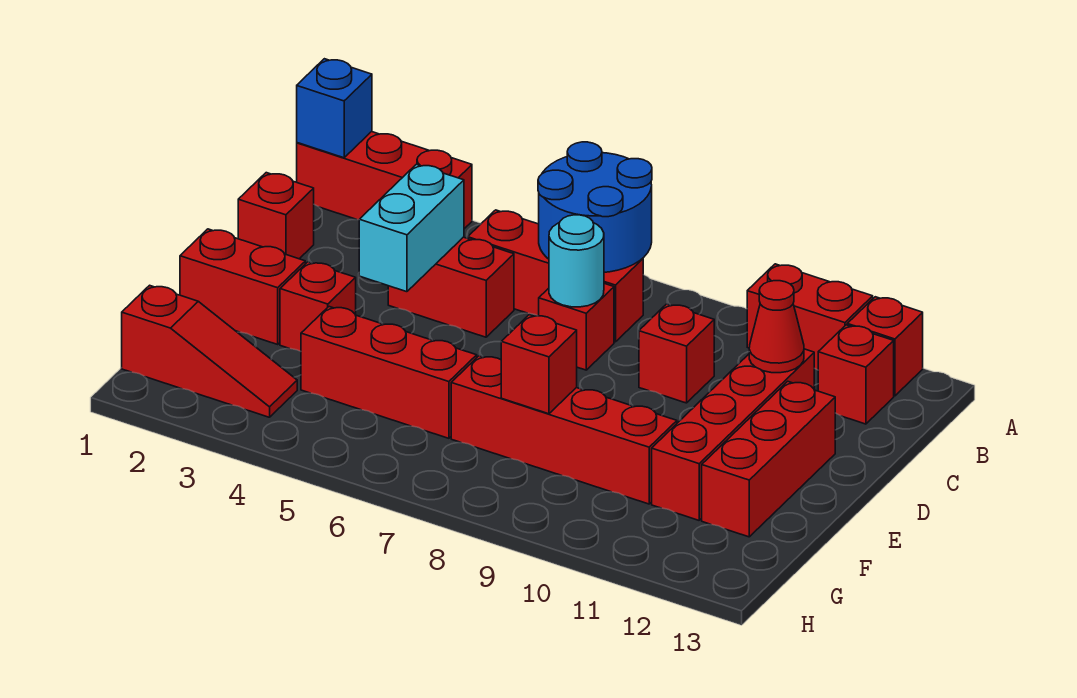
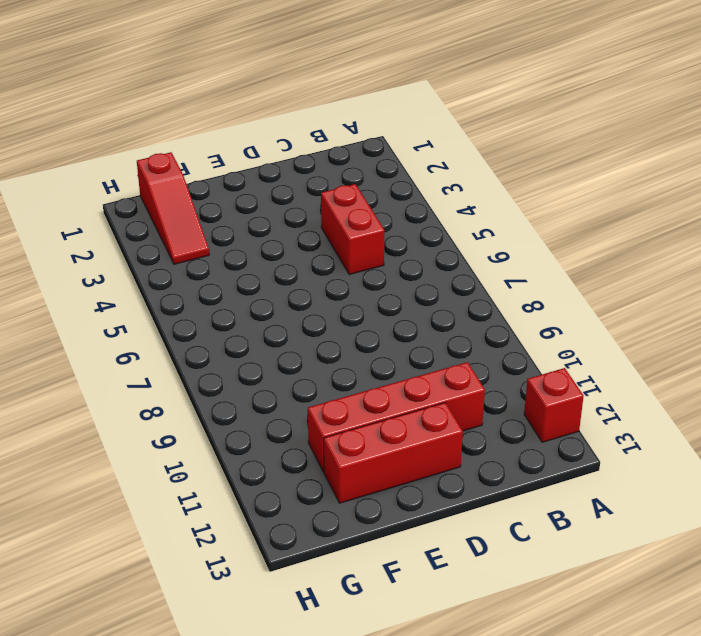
none -> red 1x3 brick [297,132,472,229]
none -> red 1x2 brick [747,264,873,370]
none -> red 1x3 brick [468,210,643,342]

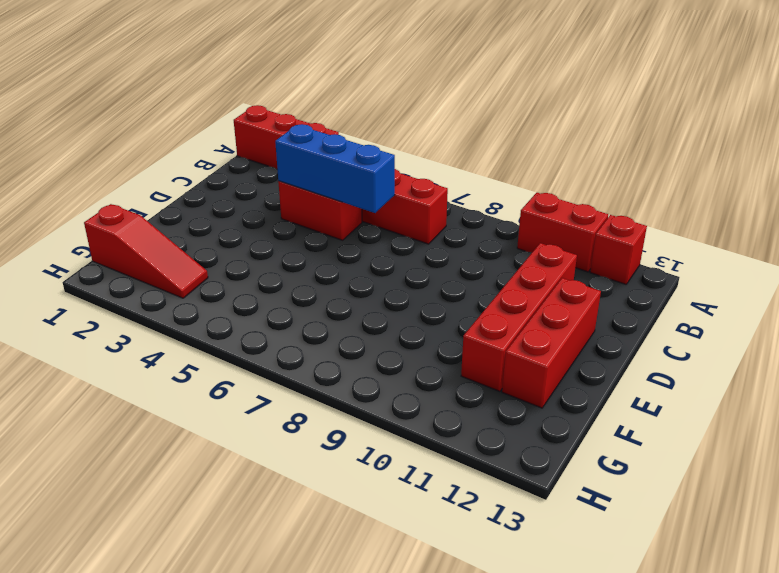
blue 1x3 brick [275,124,395,213] -> cyan 1x2 brick [359,164,464,292]
none -> red 1x1 brick [818,325,894,424]
none -> red 1x1 brick [238,173,314,259]
none -> red 1x1 brick [539,283,614,370]

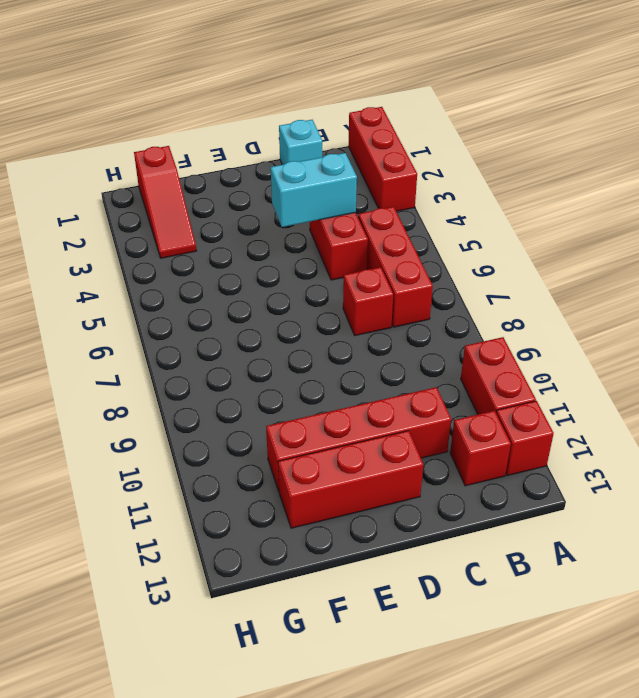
cyan 1x1 brick [279,120,322,165] -> red 1x1 brick [238,173,314,259]
none -> red 1x1 brick [639,304,714,403]
none -> red 1x2 brick [180,229,305,344]
none -> red 1x1 brick [280,262,356,351]

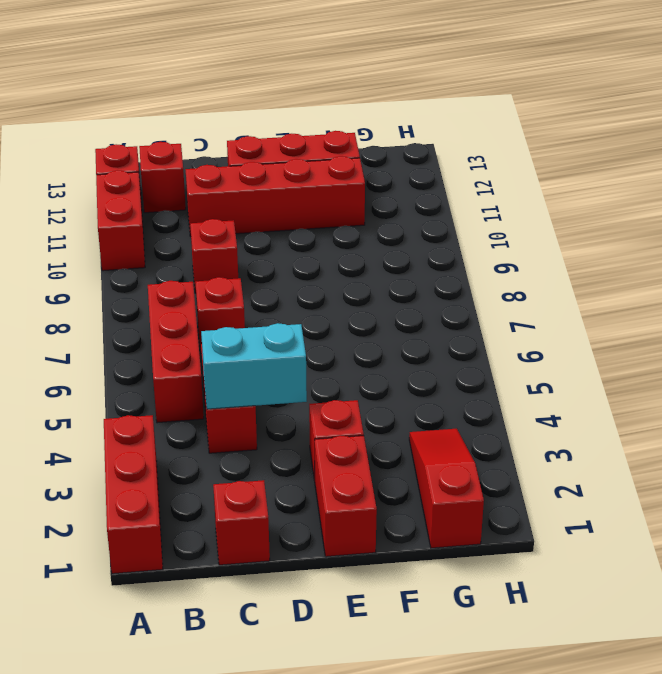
none -> red 1x3 brick [301,307,477,438]
none -> red 1x4 brick [451,356,677,504]
none -> blue 1x1 brick [297,59,372,158]

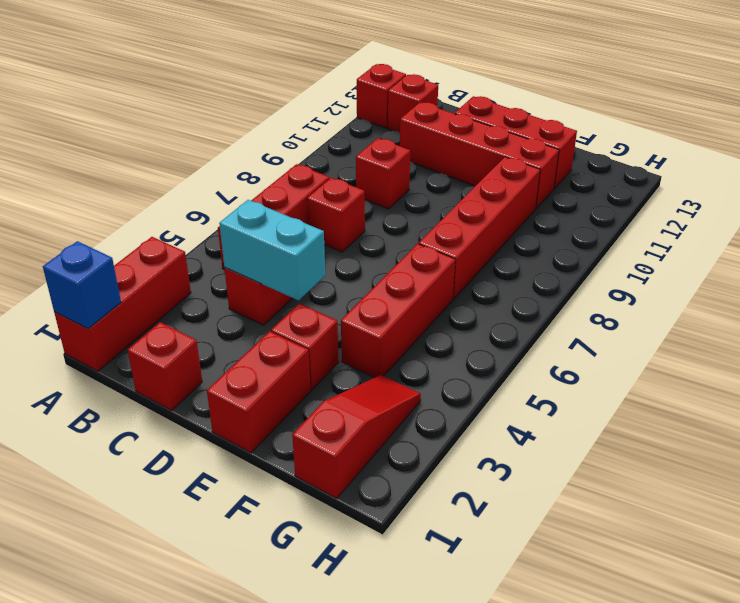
none -> red 1x2 brick [747,264,873,370]
none -> blue 2x2 round brick [538,142,652,272]
none -> cyan 1x1 round brick [549,215,604,307]

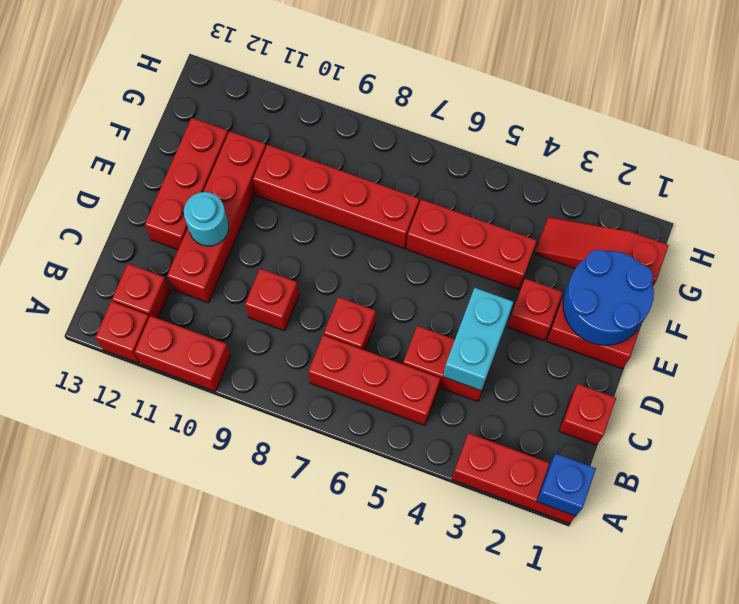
cyan 1x1 round brick [184,192,229,246] -> cyan 1x1 round brick moved to [549,215,604,307]
blue 2x2 round brick [563,250,654,345] -> blue 2x2 round brick moved to [538,142,652,272]
none -> red 1x1 cone [749,281,804,373]
none -> red 1x1 brick [501,315,577,414]

